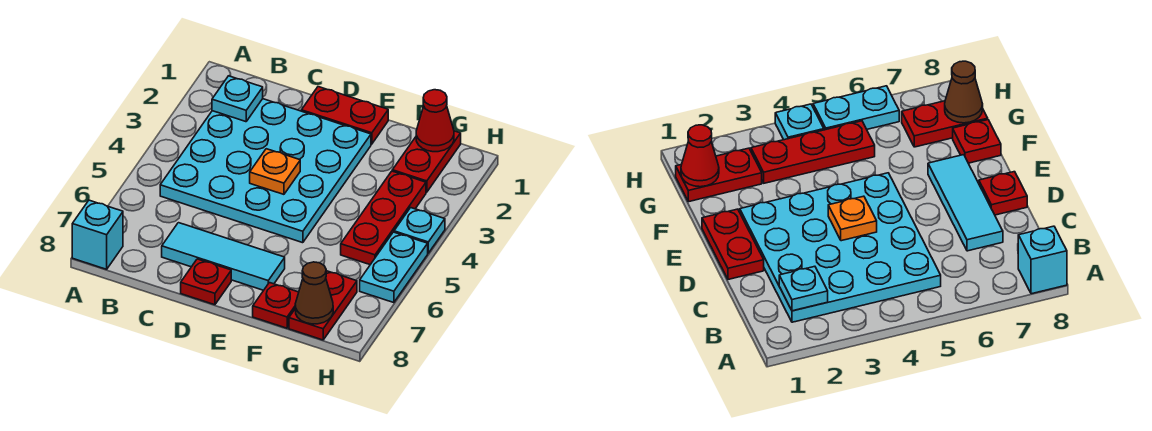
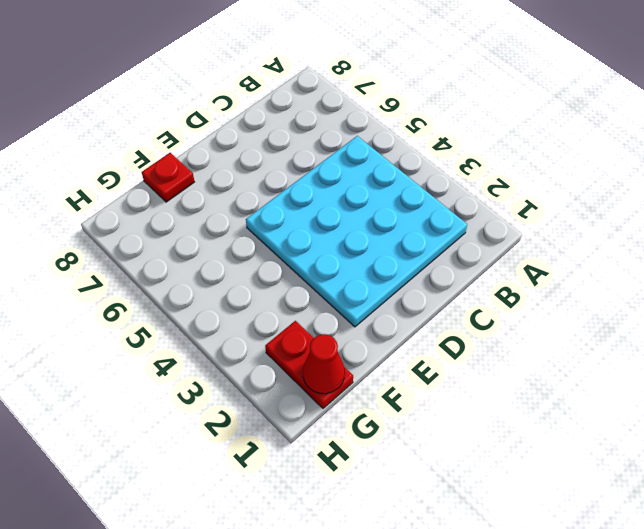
none -> cyan 1x1 brick [72,200,123,269]
none -> cyan 1x3 tile [162,223,285,290]
none -> red 1x2 plate [301,87,388,144]

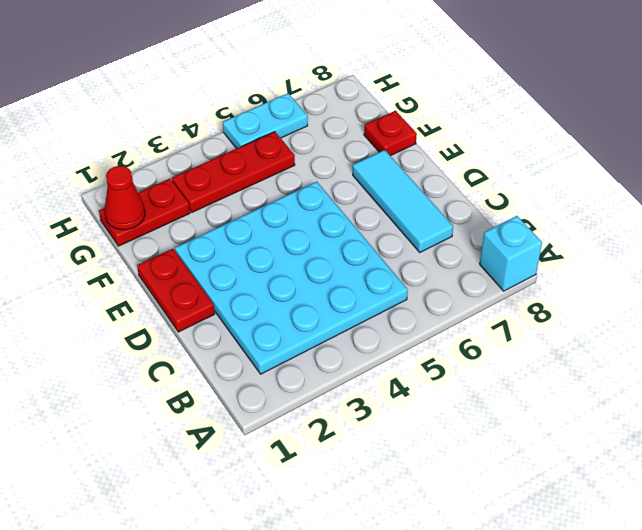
none -> red 1x1 plate [181,259,231,305]
none -> red 1x2 plate [289,271,357,340]
none -> cyan 1x1 plate [394,208,445,253]

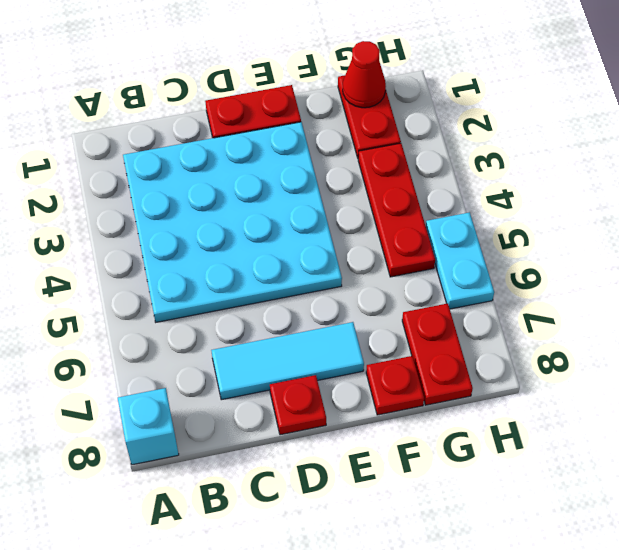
none -> cyan 1x1 plate [394,208,445,253]
none -> cyan 1x1 plate [212,76,263,122]
none -> orange 1x1 plate [250,149,300,194]

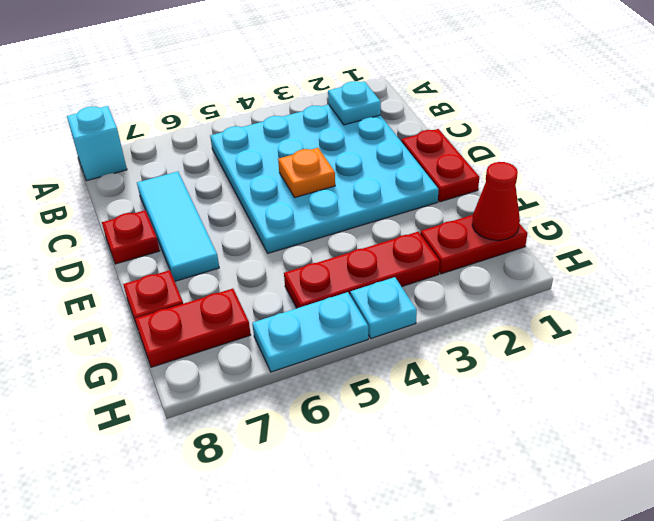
none -> brown 1x1 cone [295,262,333,324]

